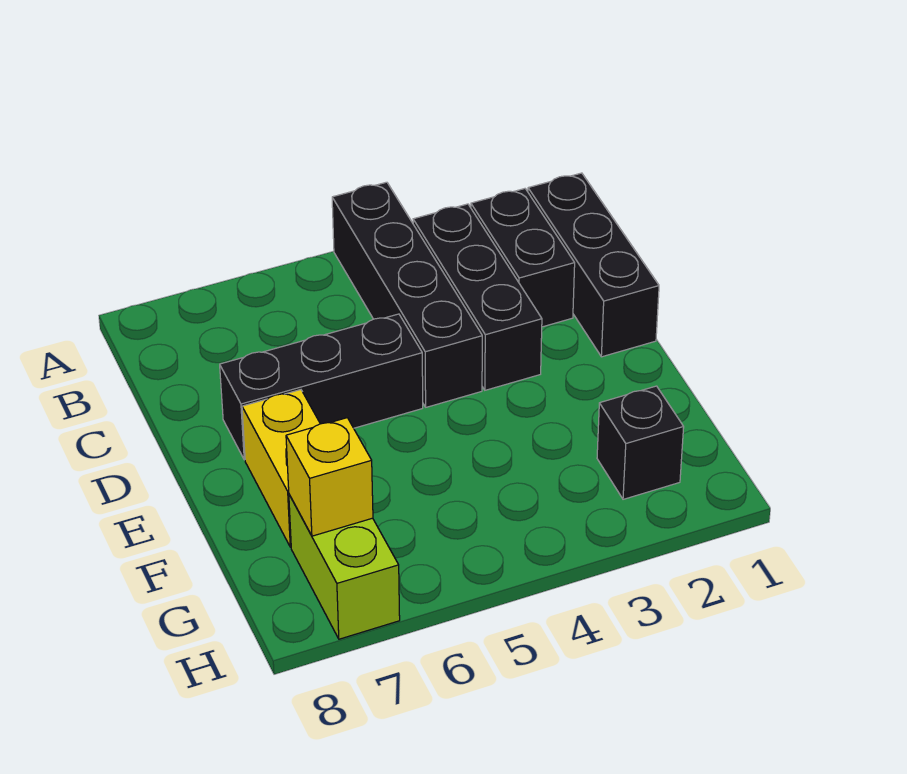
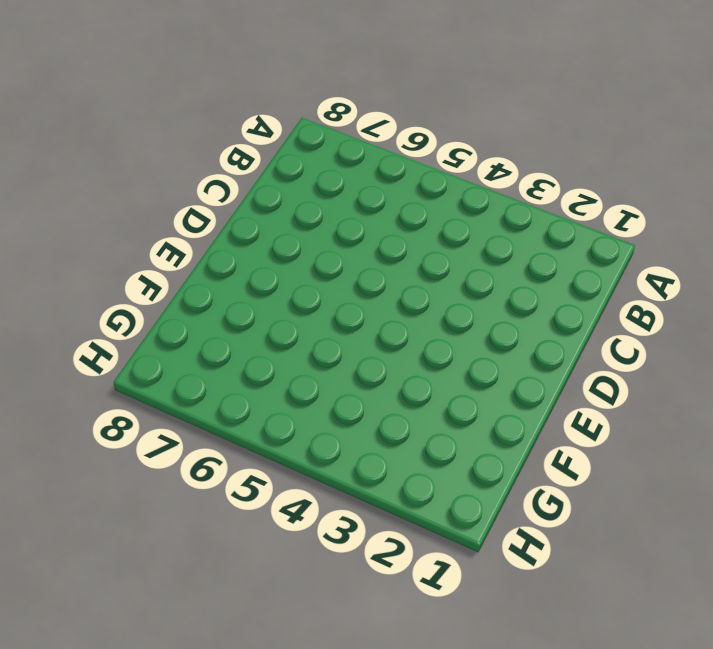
none -> black 1x4 brick [332,182,482,407]
none -> black 1x3 brick [528,173,659,357]

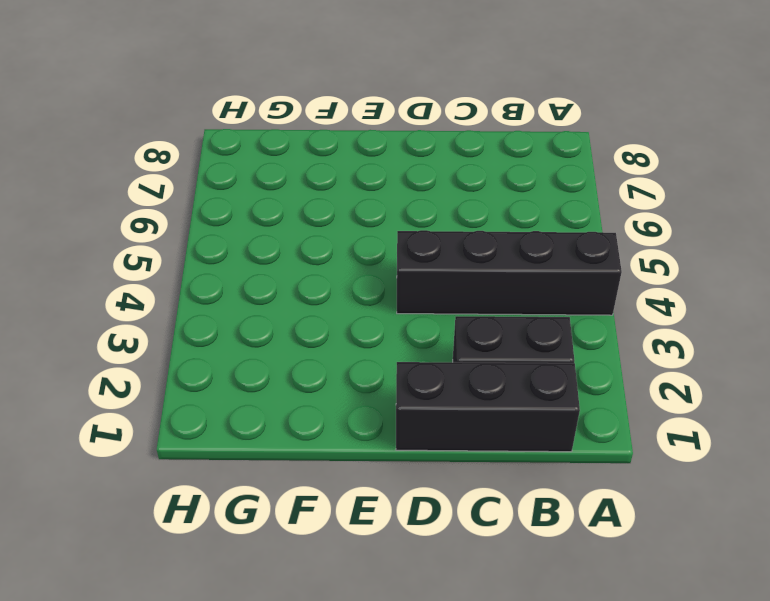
none -> black 1x3 brick [413,204,542,390]
none -> black 1x3 brick [220,314,423,460]

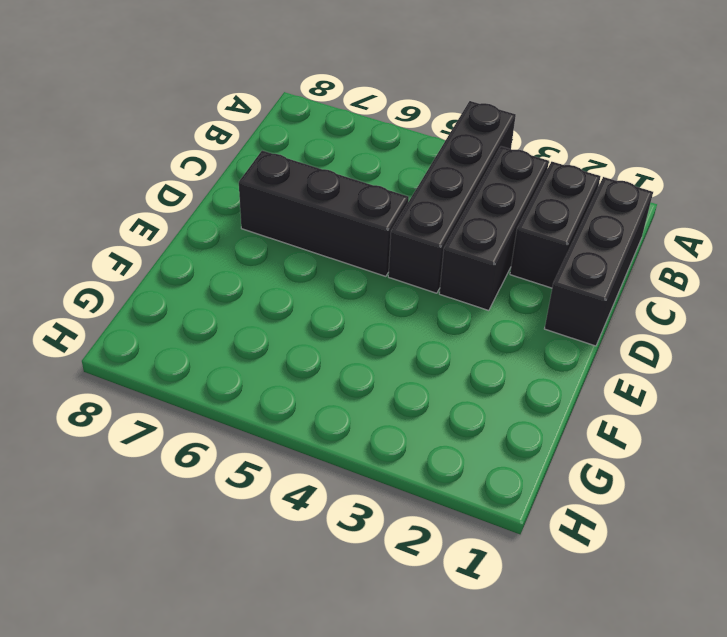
none -> yellow 1x2 brick [242,390,320,547]
none -> black 1x1 brick [597,386,684,499]

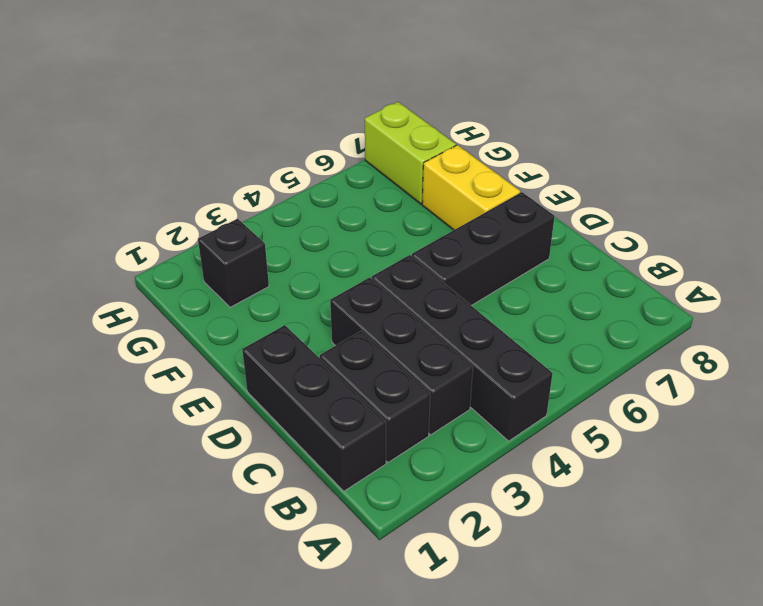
none -> yellow 1x1 brick [286,418,373,536]

